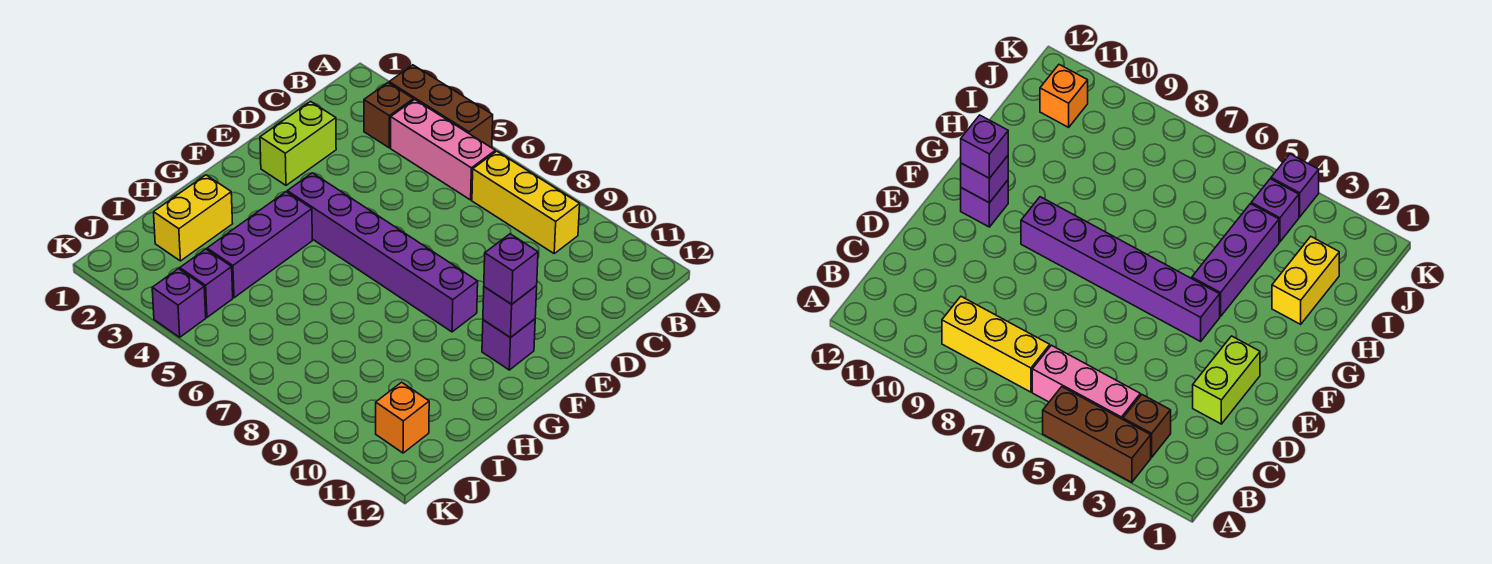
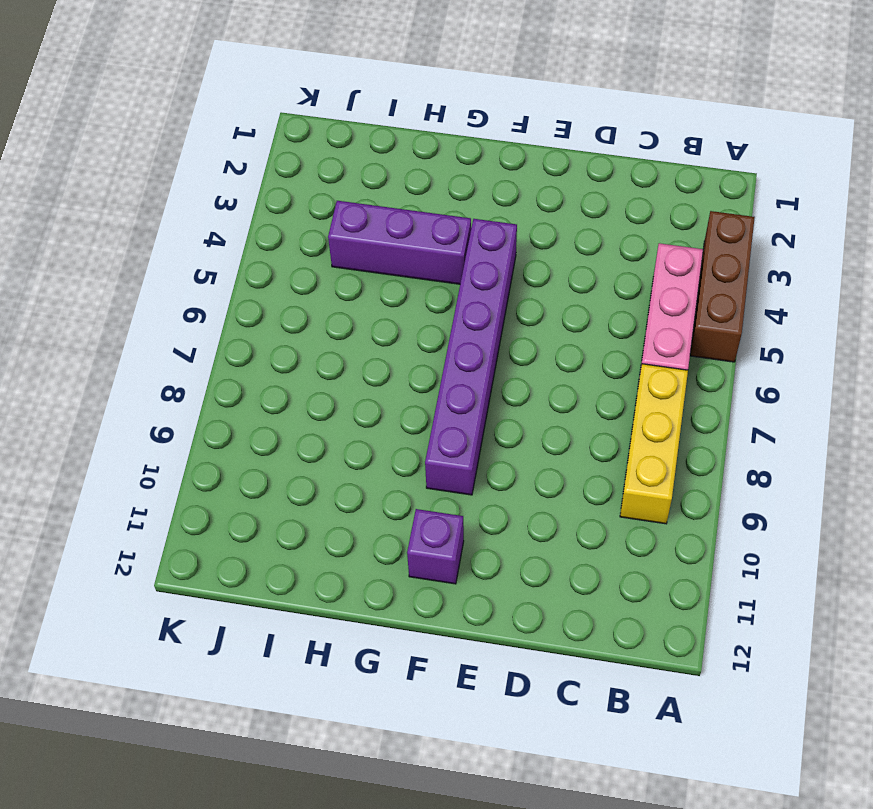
none -> brown 1x1 brick [364,83,413,148]
none -> lime 1x2 brick [260,102,336,185]
none -> yellow 1x2 brick [154,175,233,261]

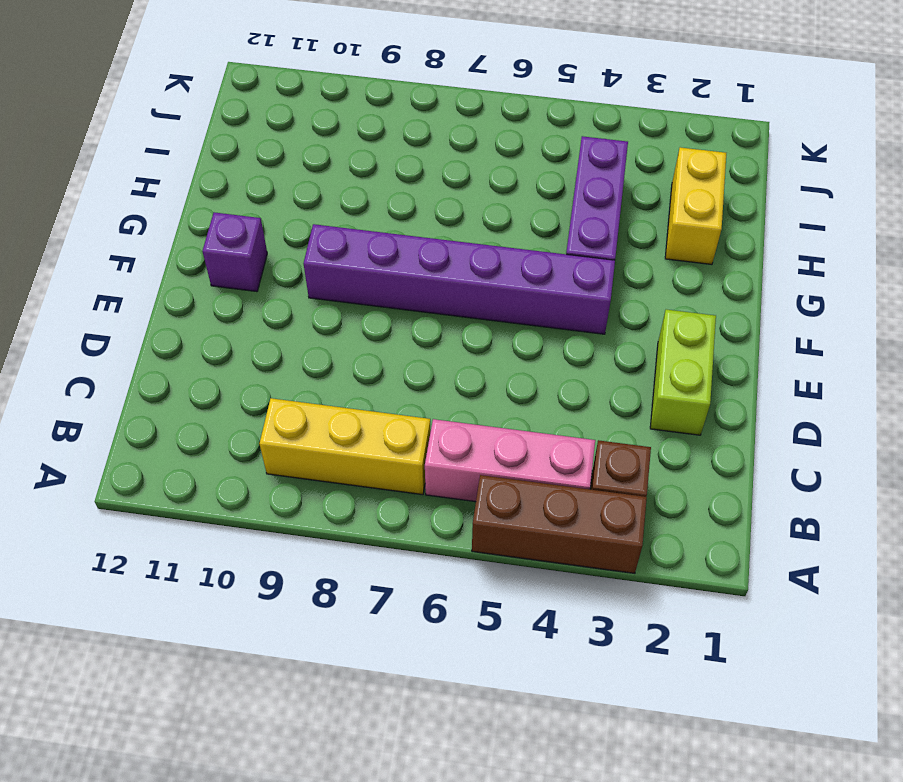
none -> purple 1x1 brick [180,249,233,317]
none -> orange 1x1 brick [376,382,429,453]
none -> purple 1x1 brick [152,269,206,337]

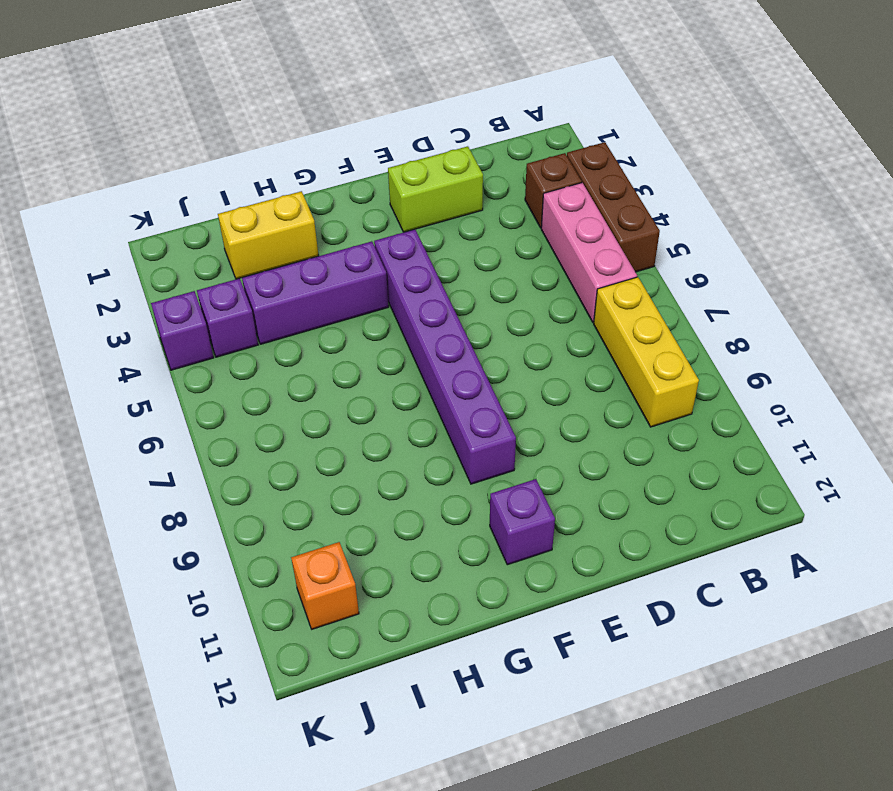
none -> purple 1x1 brick [483,286,537,338]
none -> purple 1x1 brick [484,234,538,304]

